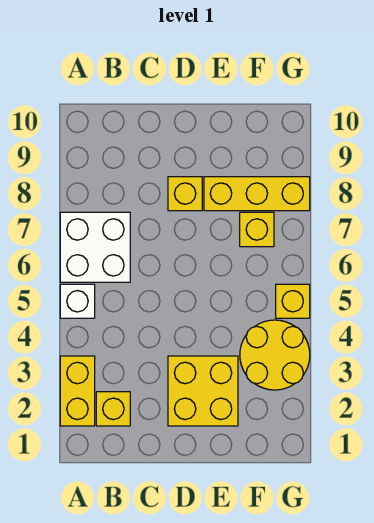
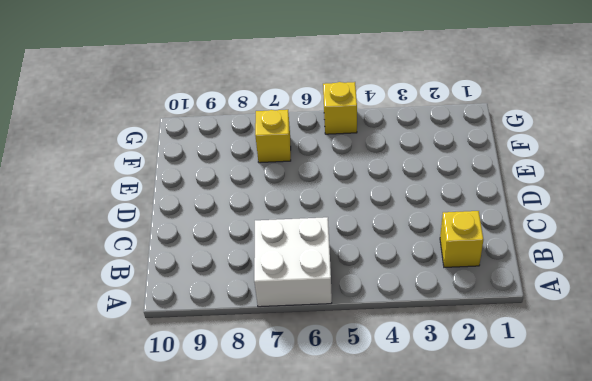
none -> yellow 1x2 brick [60,356,95,426]
none -> white 1x1 brick [60,284,95,318]

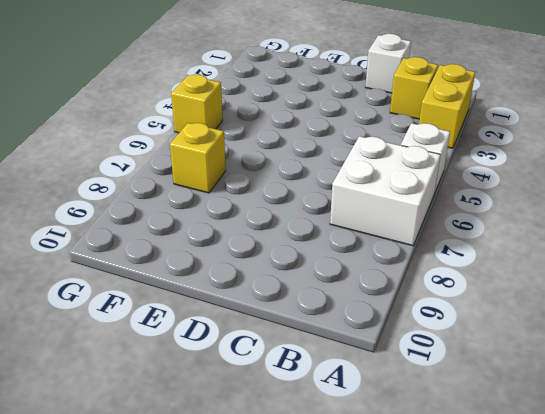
white 1x1 brick [365,34,411,93] -> none
none -> yellow 2x2 brick [168,356,238,426]
none -> yellow 1x1 brick [168,177,202,211]

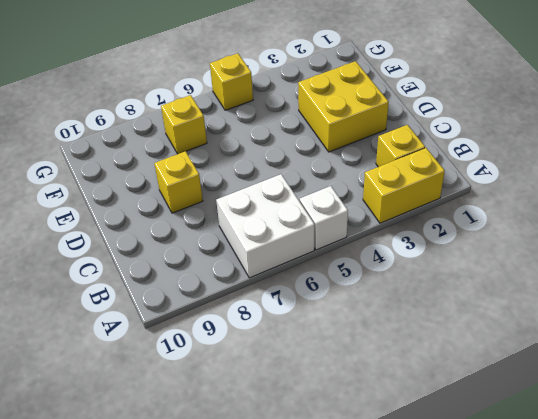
none -> yellow 1x3 brick [204,177,310,211]
none -> yellow 2x2 round brick [240,320,310,390]

